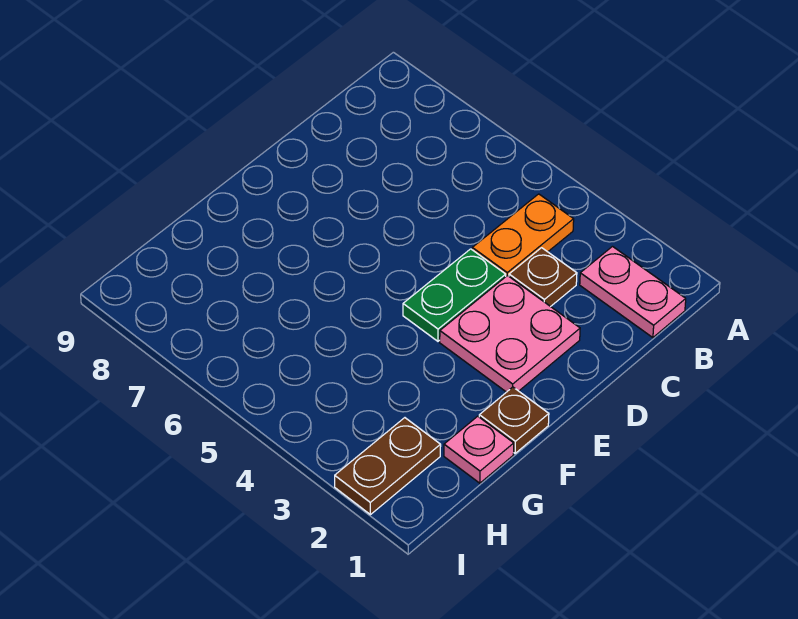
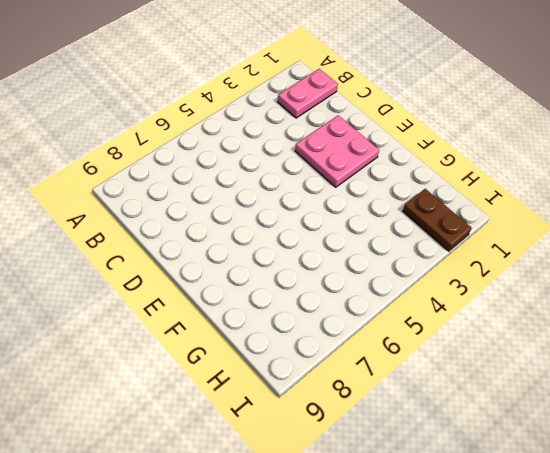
none -> orange 1x2 plate [472,194,574,276]
none -> brown 1x1 plate [509,248,577,307]

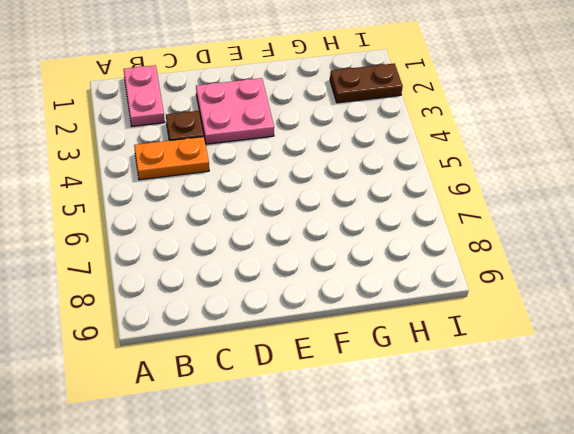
none -> green 1x2 plate [403,249,506,341]
none -> brown 1x1 plate [479,387,549,453]

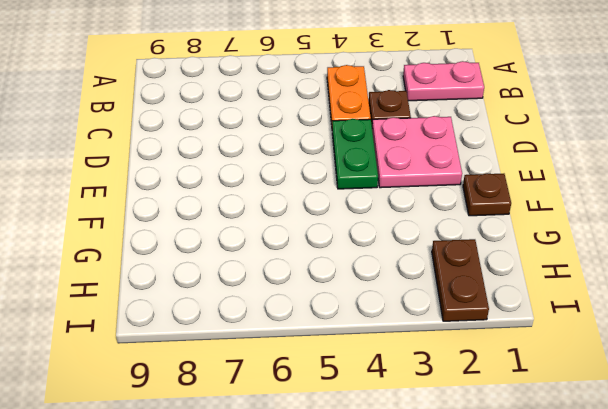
none -> pink 1x1 plate [444,416,514,483]

